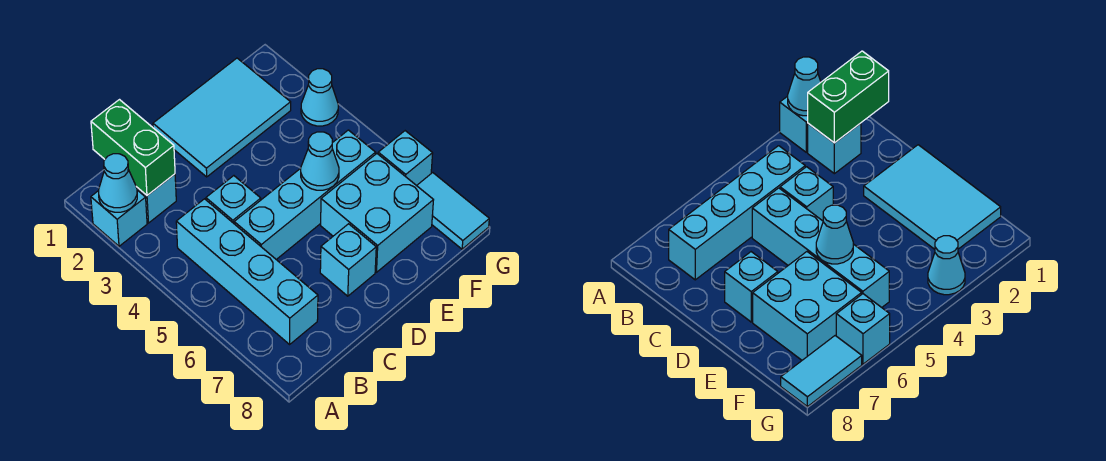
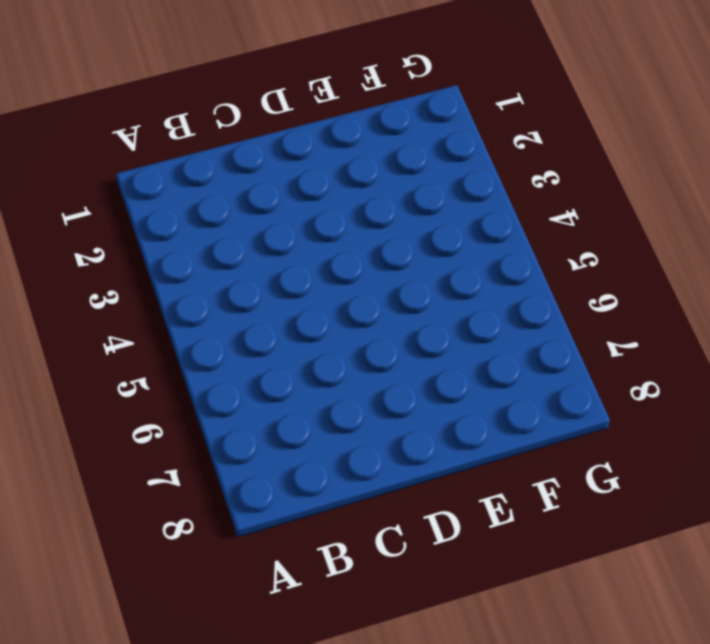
none -> cyan 1x1 brick [91,190,147,246]
none -> cyan 1x1 brick [136,174,176,223]
none -> cyan 1x4 brick [176,199,318,344]

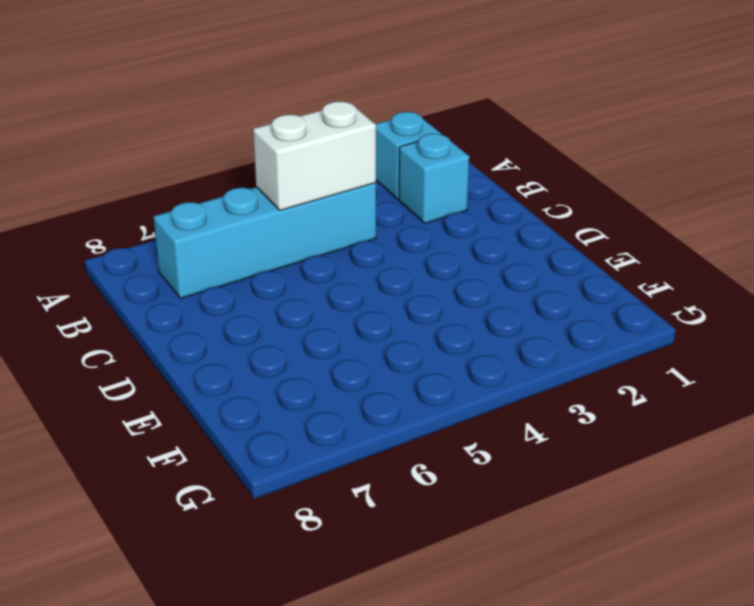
white 1x2 brick [253,102,376,210] -> none
none -> cyan 1x1 brick [206,176,261,223]
none -> cyan 1x4 brick [234,130,376,260]
none -> cyan 2x3 tile [153,58,291,177]

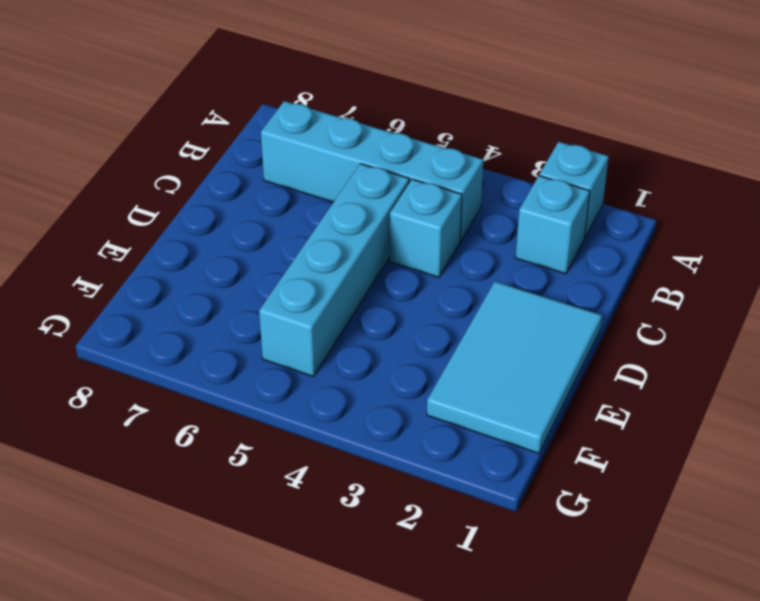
none -> cyan 1x1 brick [320,224,376,296]
none -> cyan 2x2 brick [321,154,433,272]
none -> cyan 1x1 cone [301,69,338,126]

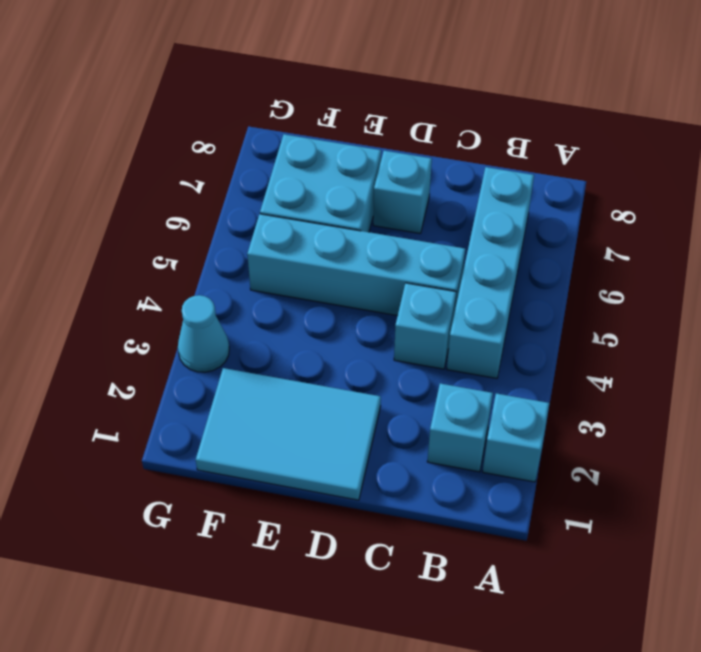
none -> cyan 1x1 brick [378,131,433,186]
none -> cyan 1x2 tile [417,173,489,249]
none -> cyan 1x1 cone [99,154,137,212]

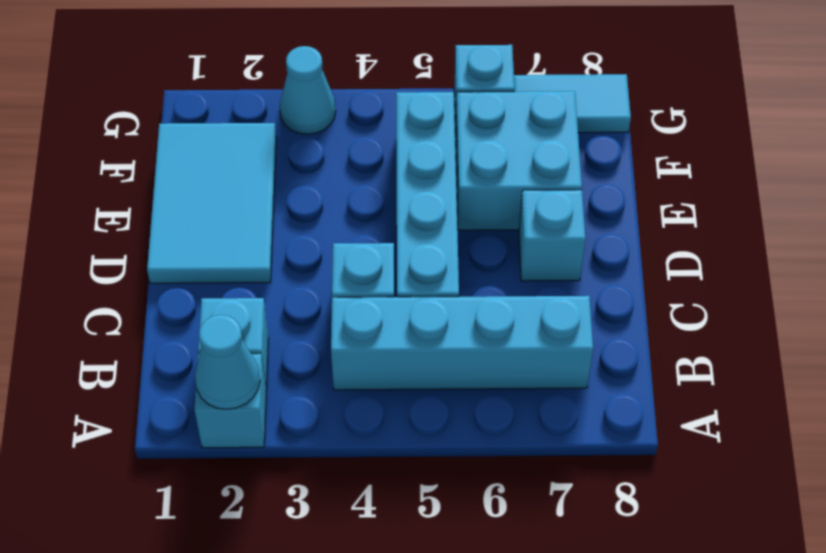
none -> green 1x2 brick [91,100,175,195]
none -> cyan 1x1 cone [301,132,339,190]

